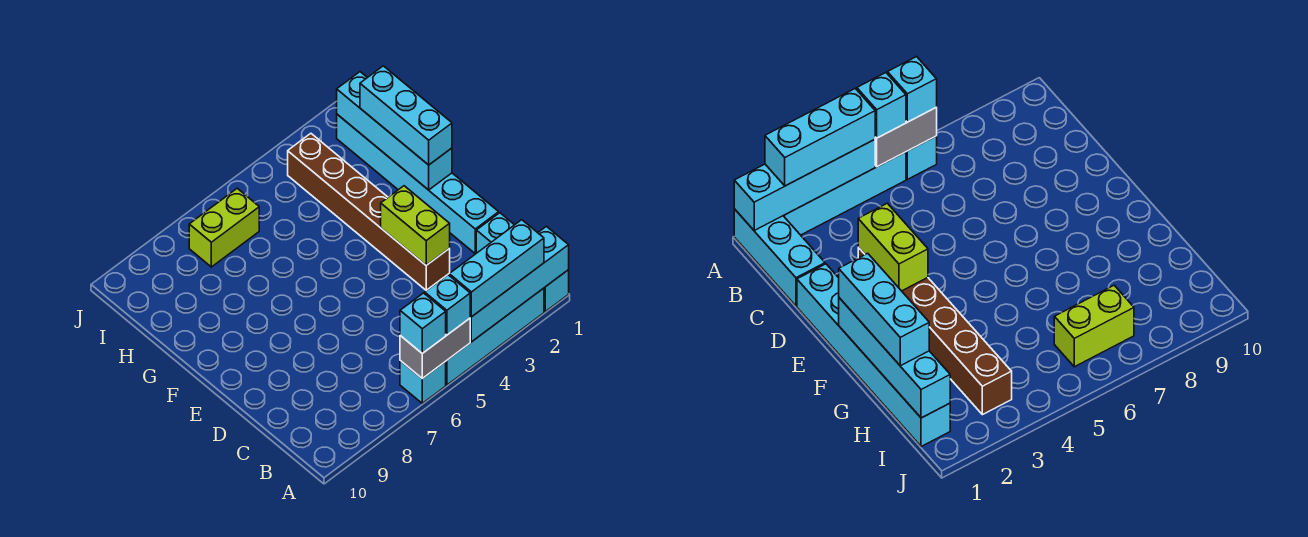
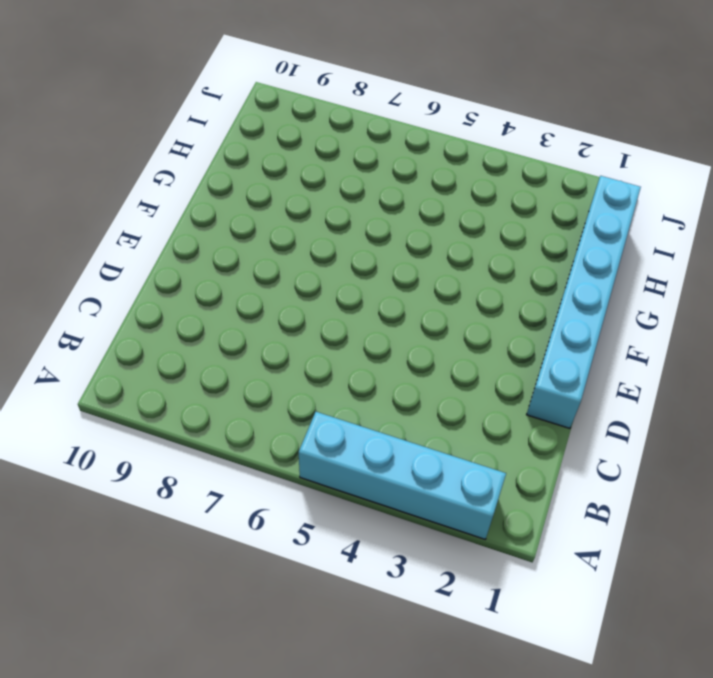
none -> cyan 1x3 brick [476,213,569,312]
none -> cyan 1x1 brick [400,361,446,403]
none -> brown 1x6 brick [288,134,450,290]

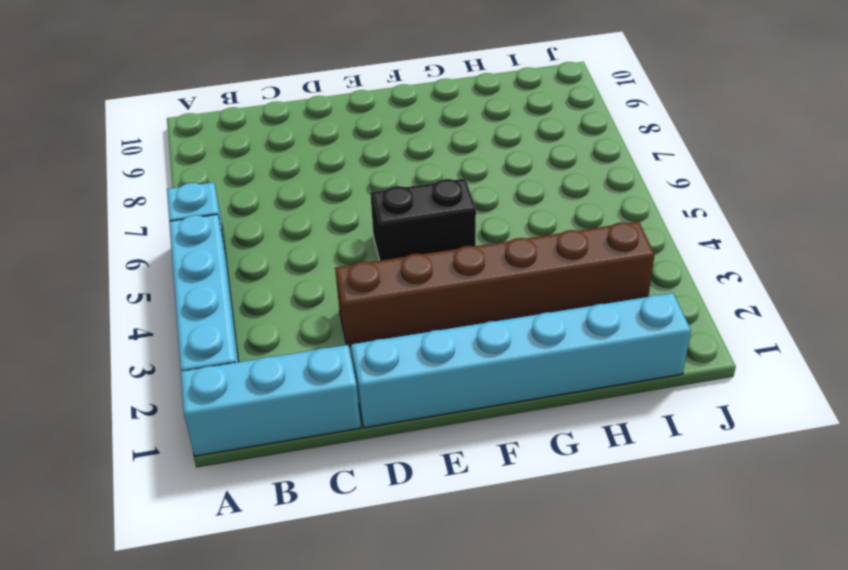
black 1x2 brick [370,178,476,261] -> none
none -> lime 1x2 brick [189,188,259,267]
none -> cyan 1x4 brick [470,226,569,342]
none -> grey 1x2 brick [400,318,470,379]

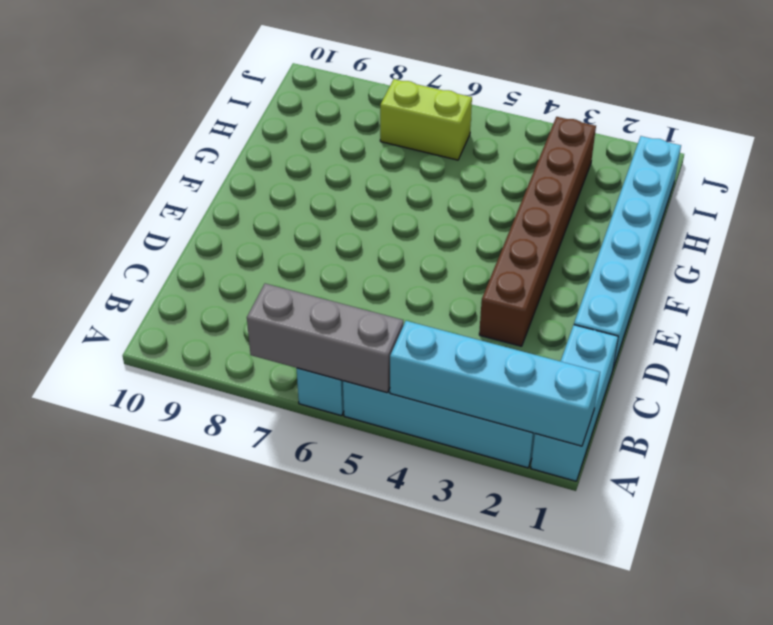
grey 1x3 brick [247,284,403,393] -> grey 1x2 brick [400,318,470,379]
none -> lime 1x2 brick [381,186,450,265]
none -> cyan 1x4 brick [337,72,452,190]
none -> cyan 1x3 brick [449,220,544,317]

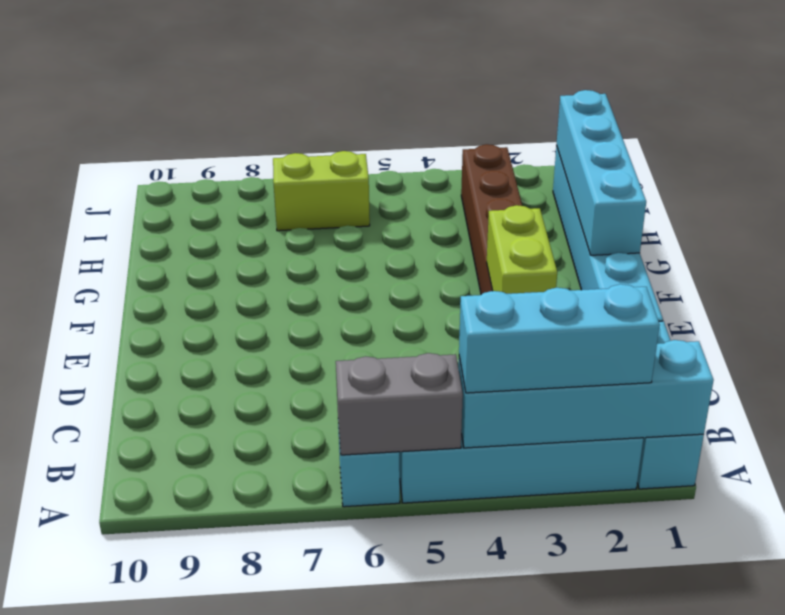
none -> cyan 1x1 brick [425,275,470,335]
none -> cyan 1x1 brick [400,293,446,353]
none -> cyan 1x3 brick [360,66,452,165]

